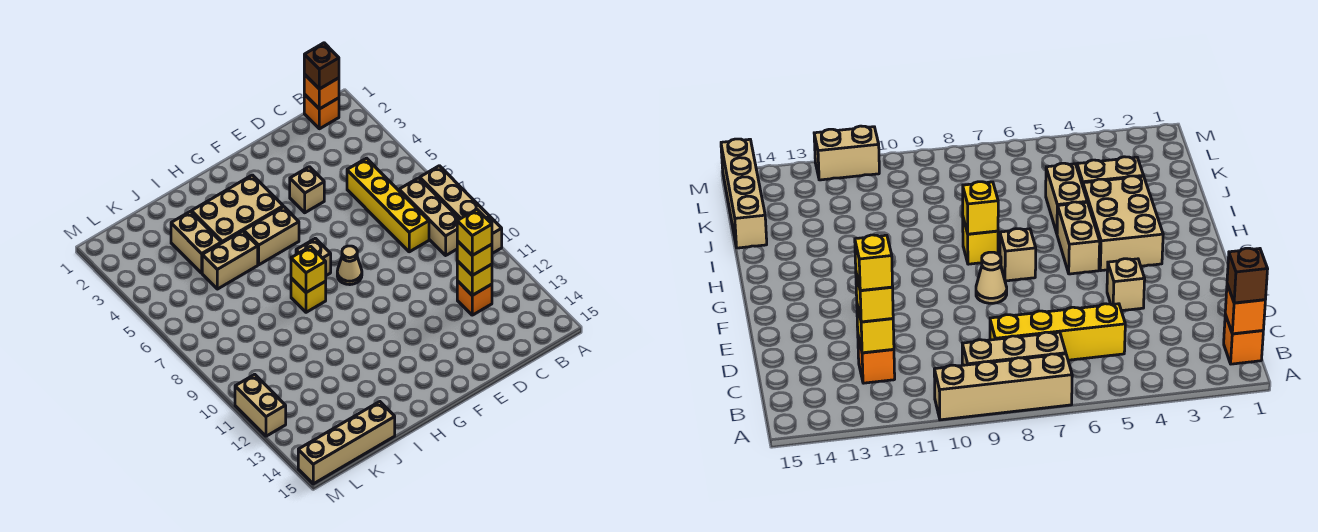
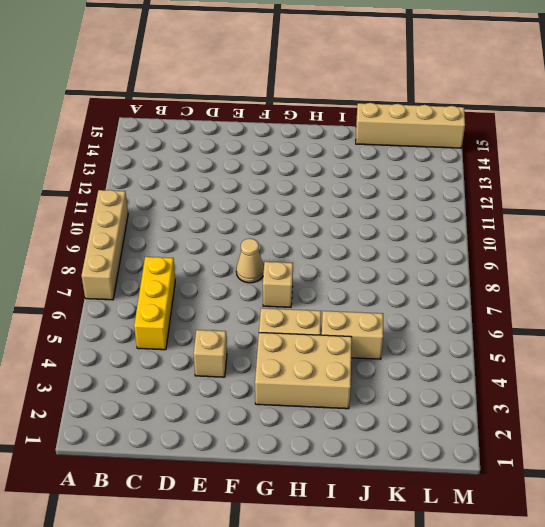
yellow 1x3 brick [134,257,175,350] -> yellow 1x4 brick [347,158,429,252]
none -> orange 1x1 brick [304,94,339,129]
none -> tan 1x3 brick [399,178,459,255]
none -> orange 1x1 brick [457,281,492,315]

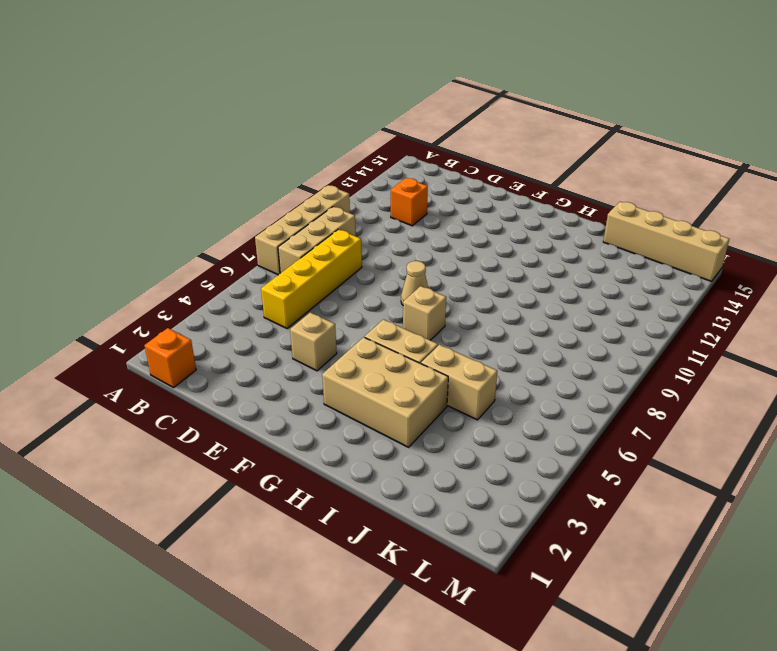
none -> yellow 1x1 brick [291,278,326,312]
none -> tan 1x2 brick [171,211,221,273]
none -> tan 1x2 brick [235,374,286,436]

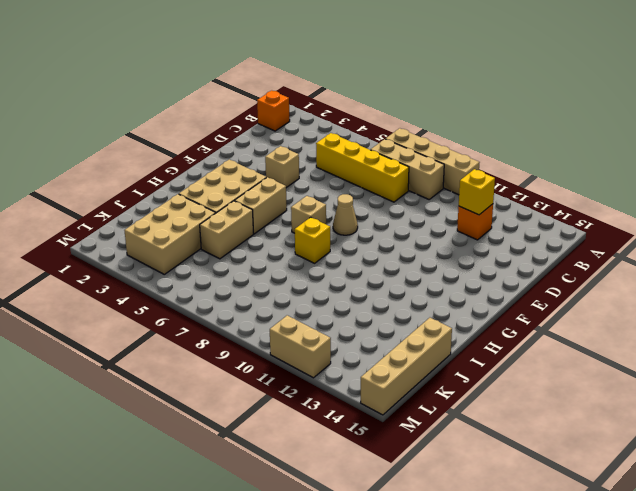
tan 2x3 brick [124,194,216,274] -> tan 1x2 brick [171,211,221,273]
none -> orange 1x1 brick [304,74,339,109]
none -> yellow 1x1 brick [291,246,326,292]
none -> brown 1x1 brick [304,43,339,89]

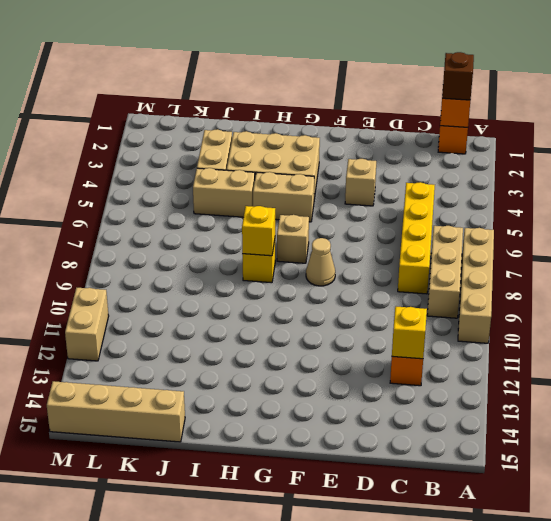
none -> yellow 1x1 brick [457,241,492,275]
none -> yellow 1x1 brick [457,209,492,255]

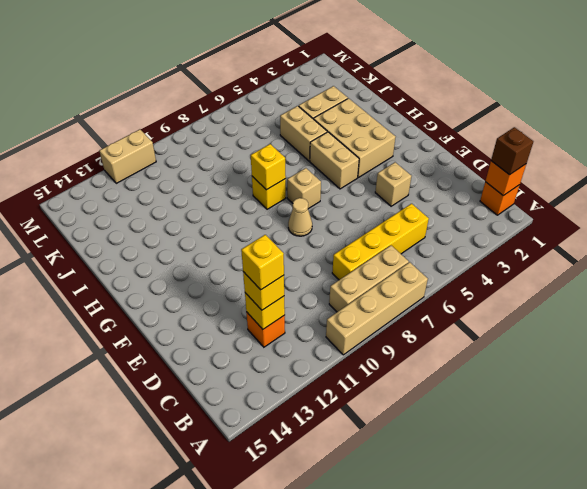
none -> tan 1x4 brick [298,402,395,484]

